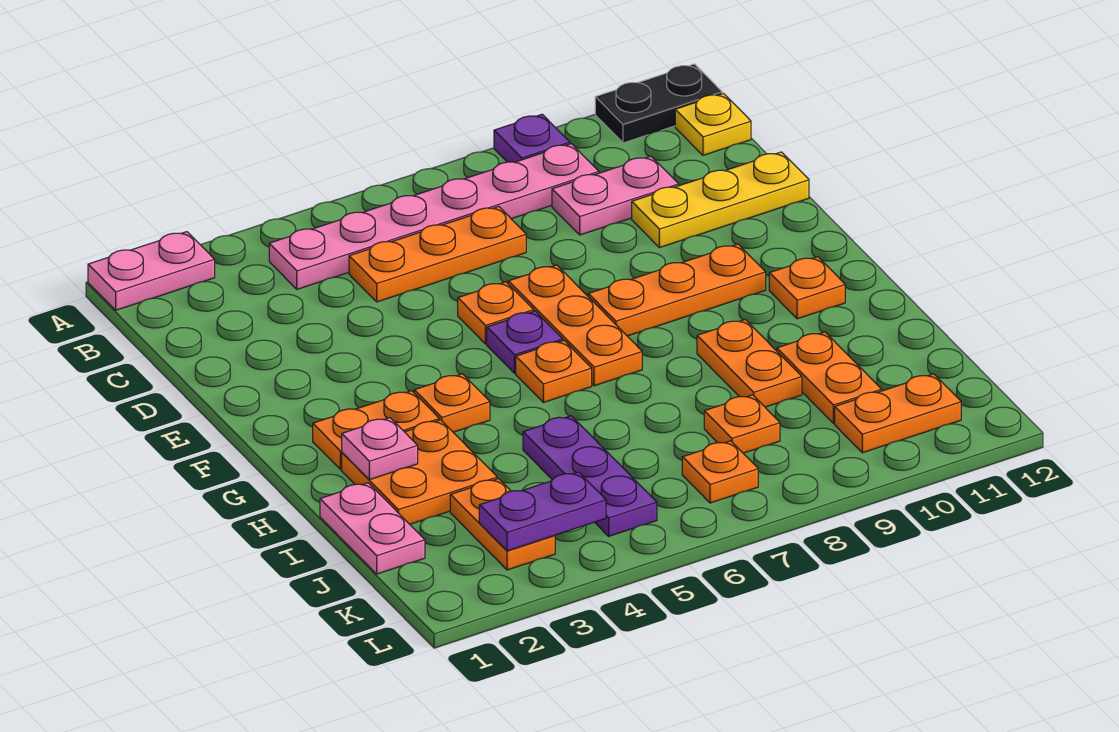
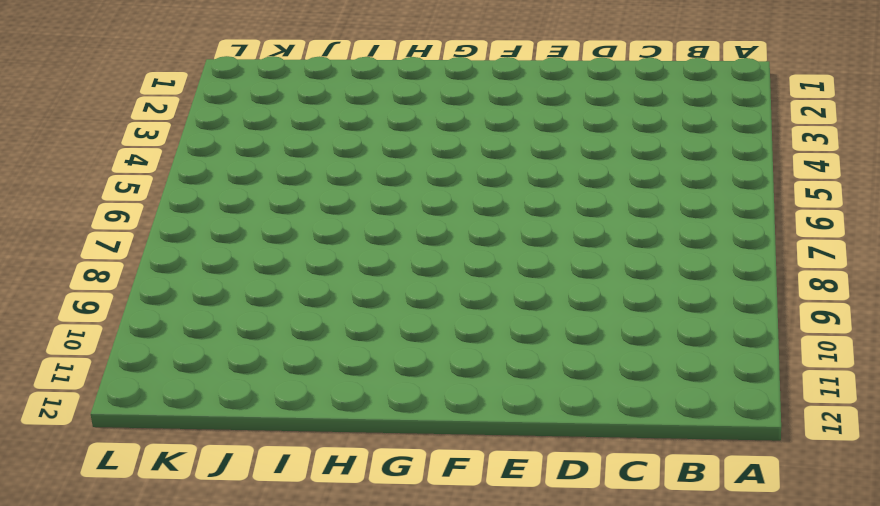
none -> pink 1x2 plate [88,232,215,310]
none -> purple 1x1 plate [494,114,570,162]
none -> black 1x2 plate [595,64,722,143]

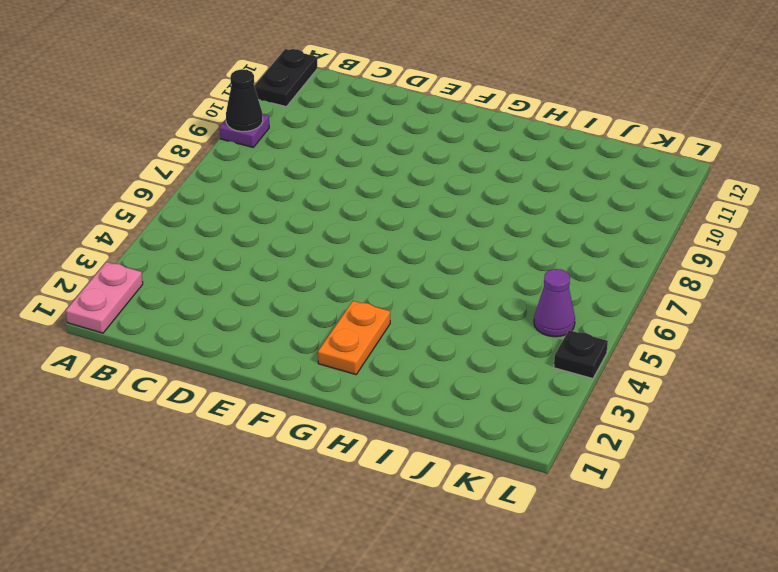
black 1x1 cone [226,69,263,132] -> none
purple 1x1 cone [534,269,575,337] -> purple 1x3 plate [523,416,657,536]
black 1x1 plate [554,330,608,379] -> none
none -> pink 1x6 plate [269,144,599,289]
none -> yellow 1x1 plate [675,93,751,155]
none -> orange 1x3 plate [349,206,526,302]

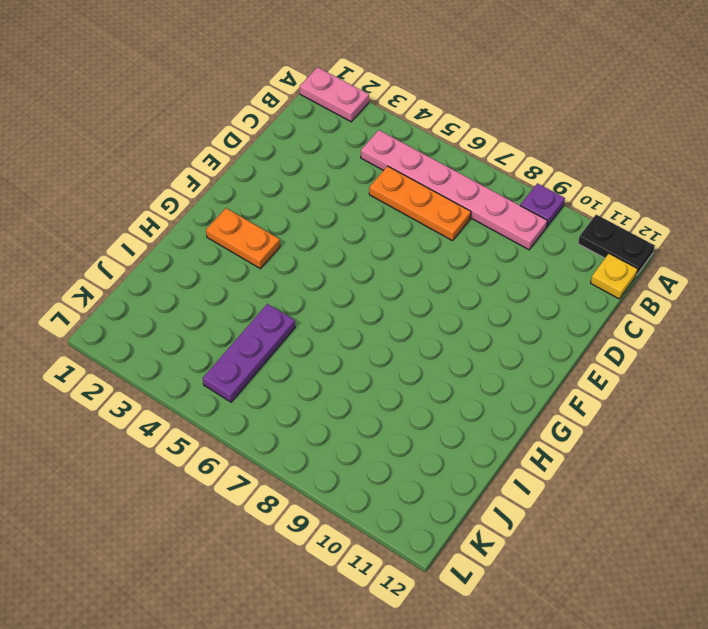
none -> pink 1x2 plate [552,156,679,235]
none -> yellow 1x3 plate [632,152,809,248]
none -> orange 1x1 plate [458,282,534,344]

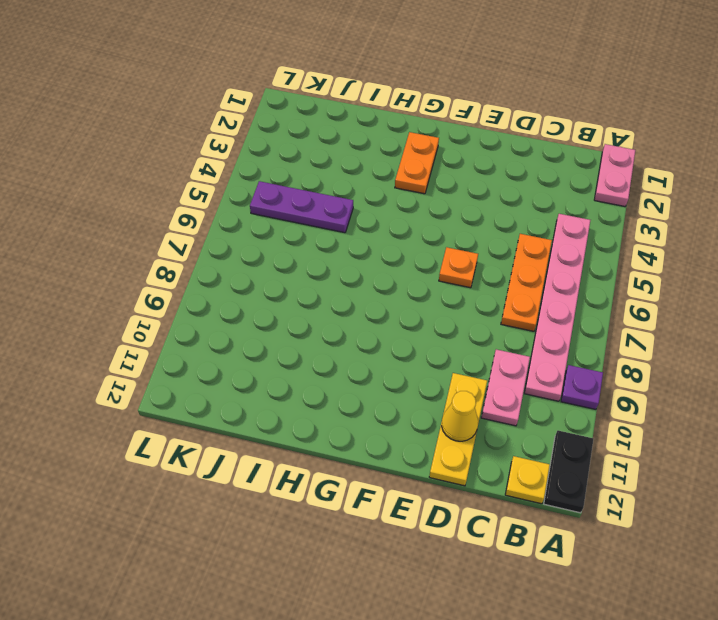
yellow 1x1 cone [442,391,478,441] -> none
none -> orange 1x3 plate [508,265,642,386]
none -> purple 1x1 plate [487,311,563,373]
none -> orange 1x3 plate [588,244,766,336]

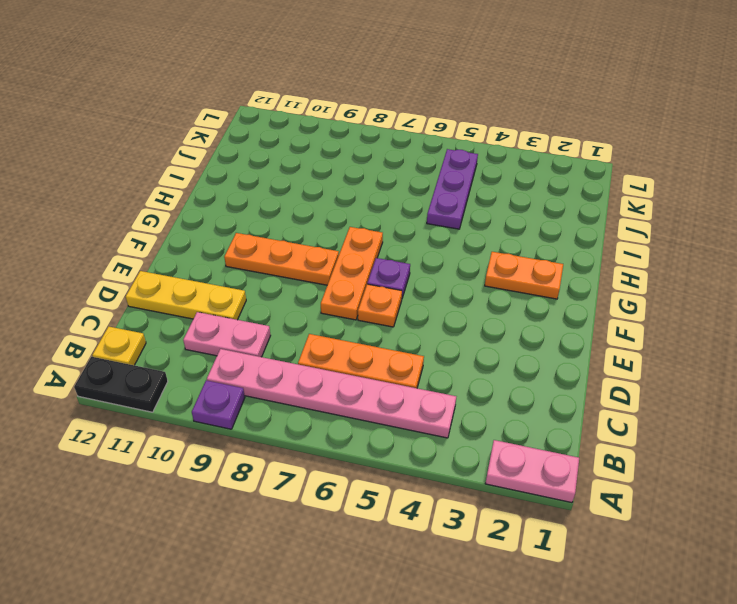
none -> orange 1x1 plate [414,374,490,432]
none -> orange 1x1 plate [516,340,592,403]
none -> orange 1x1 plate [769,257,845,319]

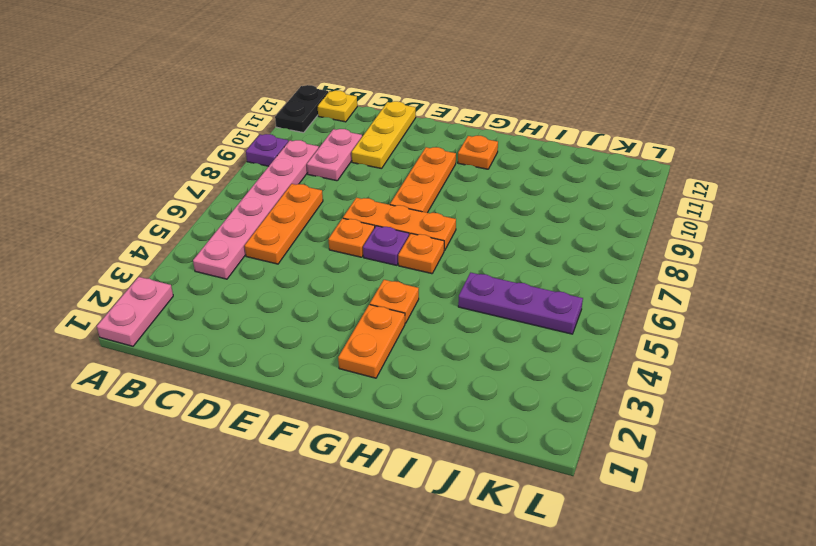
none -> orange 2x2 plate [342,420,497,524]
none -> orange 1x2 plate [697,320,802,407]
none -> pink 1x2 plate [320,483,425,574]

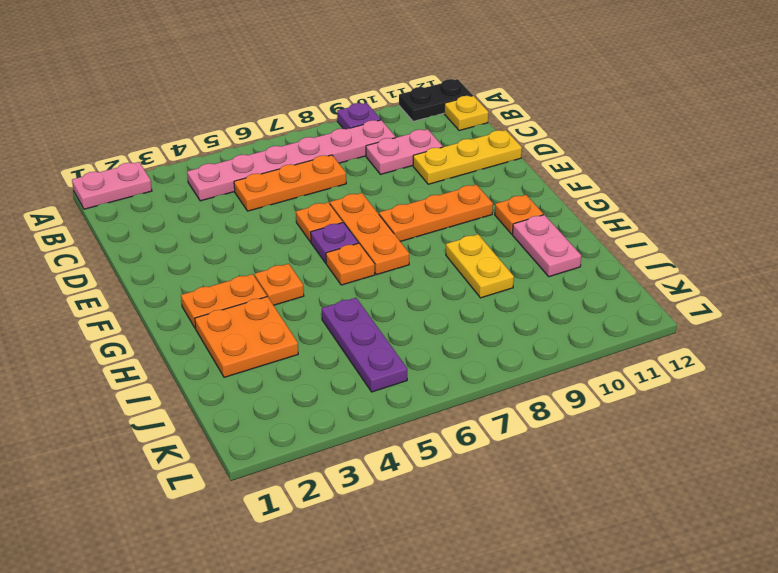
yellow 1x2 plate [446,234,514,298] -> orange 1x2 plate [697,320,802,407]
pink 1x2 plate [513,215,581,277] -> pink 1x2 plate moved to [320,483,425,574]
none -> orange 1x2 plate [777,332,882,423]
none -> orange 1x2 plate [450,479,555,570]
none -> orange 1x1 plate [704,395,780,453]

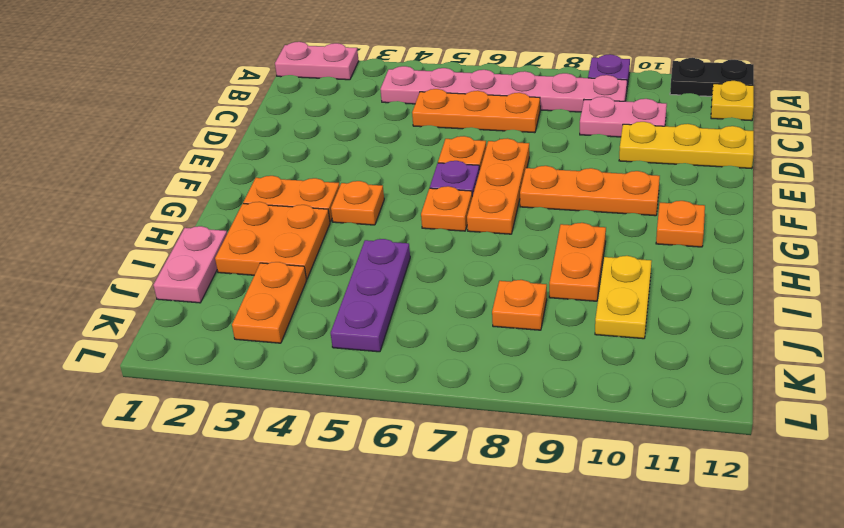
yellow 1x2 plate [595,256,652,339] -> orange 1x2 plate [777,332,882,423]
none -> orange 1x1 plate [682,441,758,503]
none -> orange 1x2 plate [835,374,961,453]
none -> pink 1x1 plate [342,418,418,480]

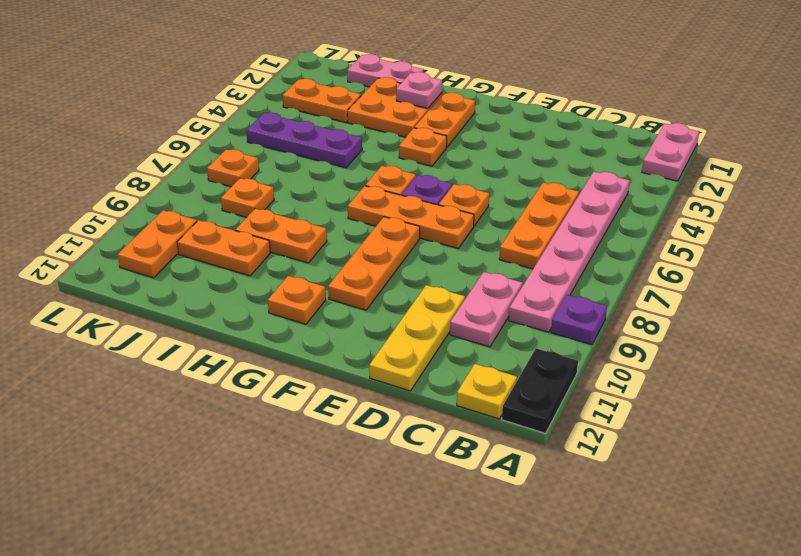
none -> purple 1x2 plate [479,472,606,551]

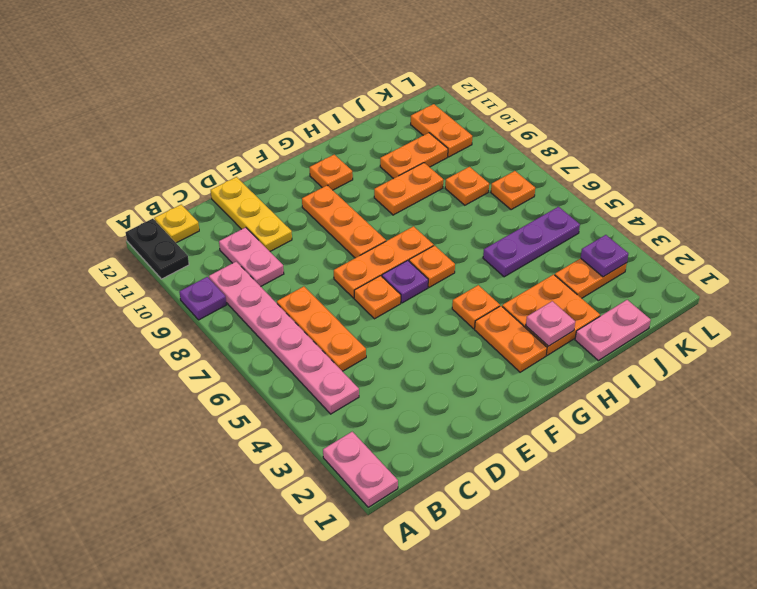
purple 1x1 plate [581,235,628,277] -> purple 1x2 plate [479,472,606,551]

